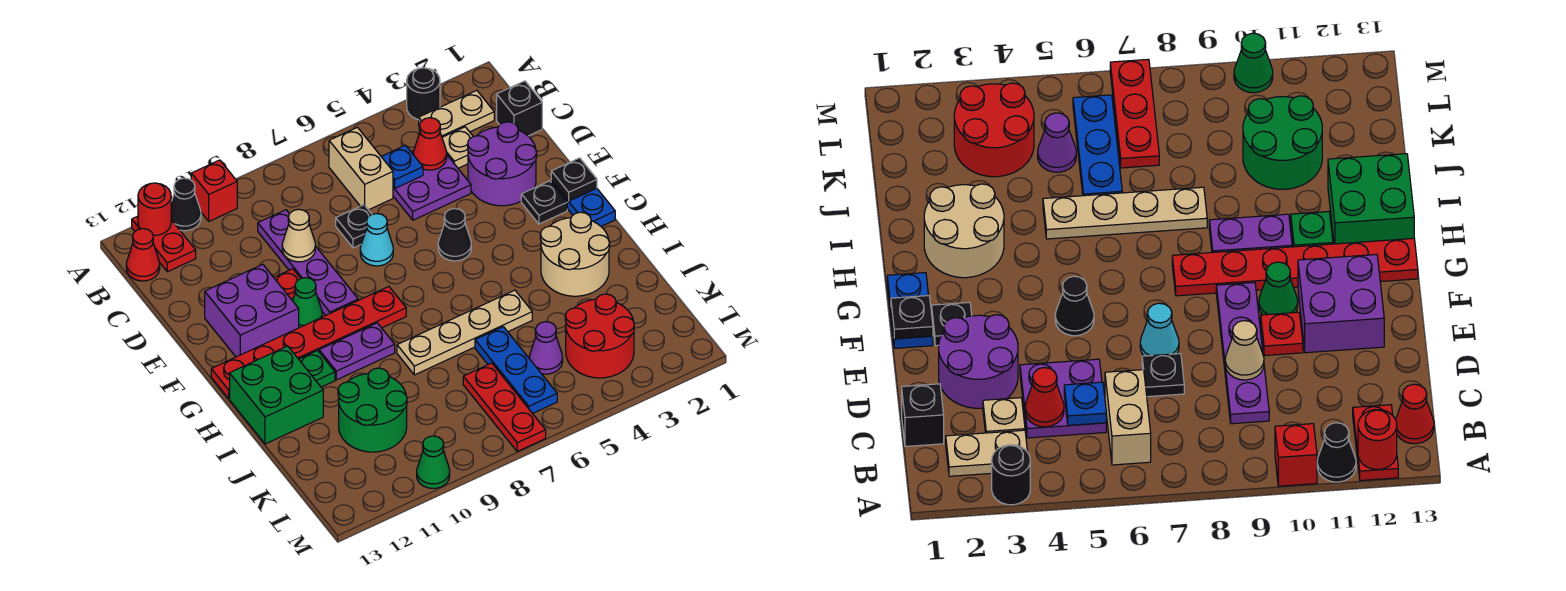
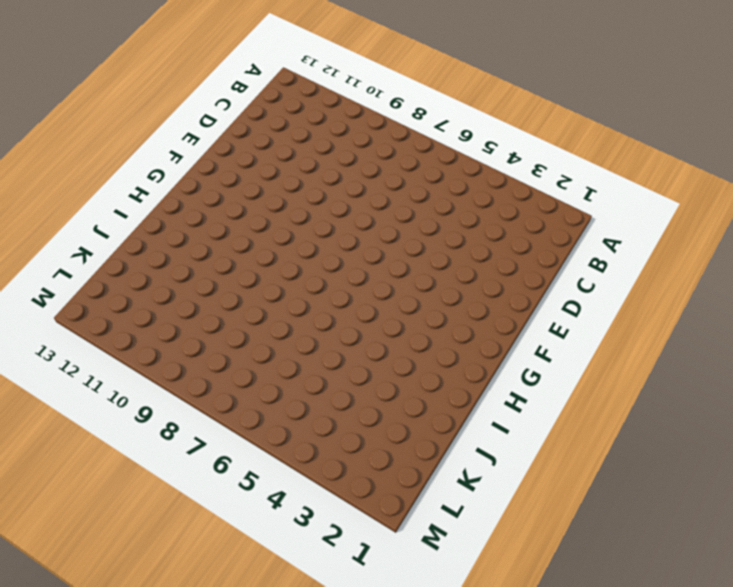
none -> black 1x1 round brick [407,68,440,120]
none -> red 1x1 brick [191,160,237,221]
none -> black 1x1 cone [171,178,201,231]
none -> red 1x2 plate [132,216,196,272]

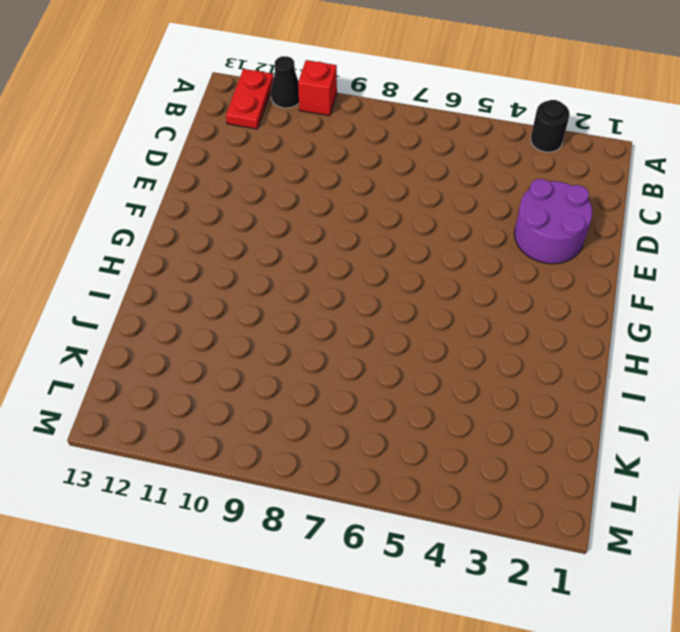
none -> tan 1x2 plate [419,90,494,137]
none -> tan 1x2 brick [329,127,393,210]
none -> red 1x1 cone [126,229,160,281]
none -> black 1x1 brick [497,81,542,136]

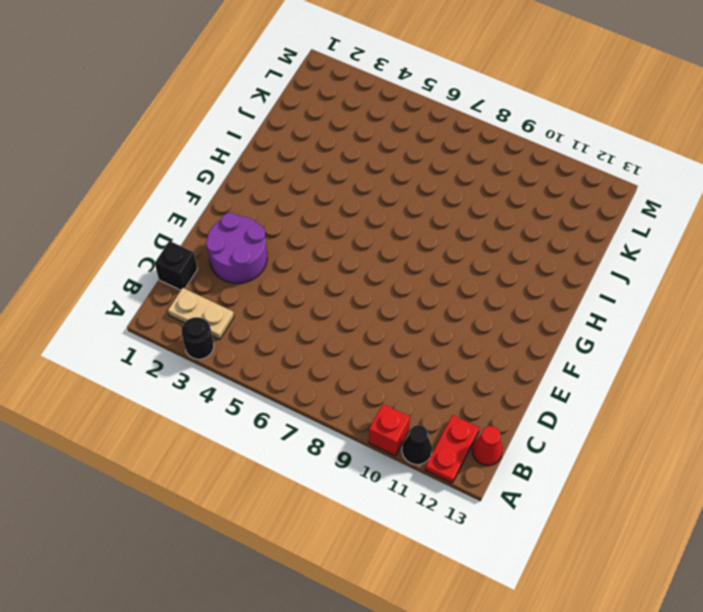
none -> tan 1x2 brick [329,127,393,210]
none -> tan 1x1 plate [442,127,473,168]
none -> purple 2x2 plate [393,151,471,220]
none -> purple 1x4 plate [258,210,358,316]

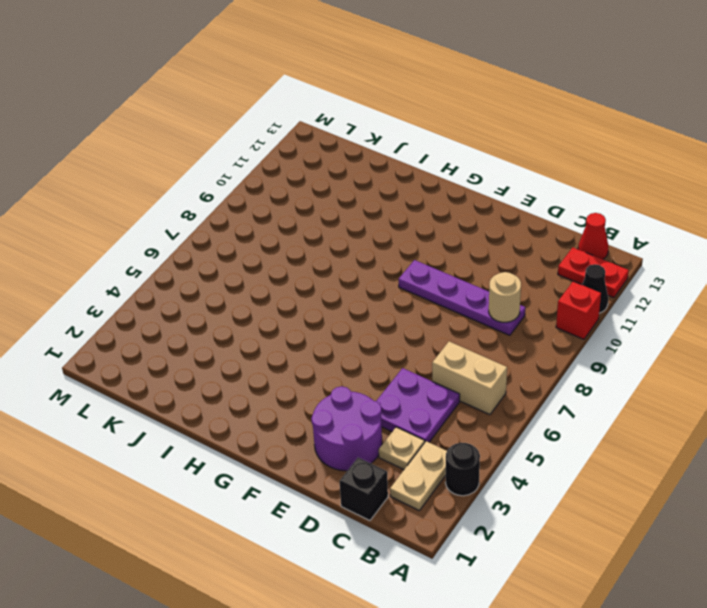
tan 1x1 round brick [489,272,521,322] -> none
none -> black 1x1 plate [336,205,372,248]
none -> cyan 1x1 cone [360,214,393,266]
none -> red 1x1 plate [274,269,301,300]
none -> purple 2x2 brick [205,264,299,357]

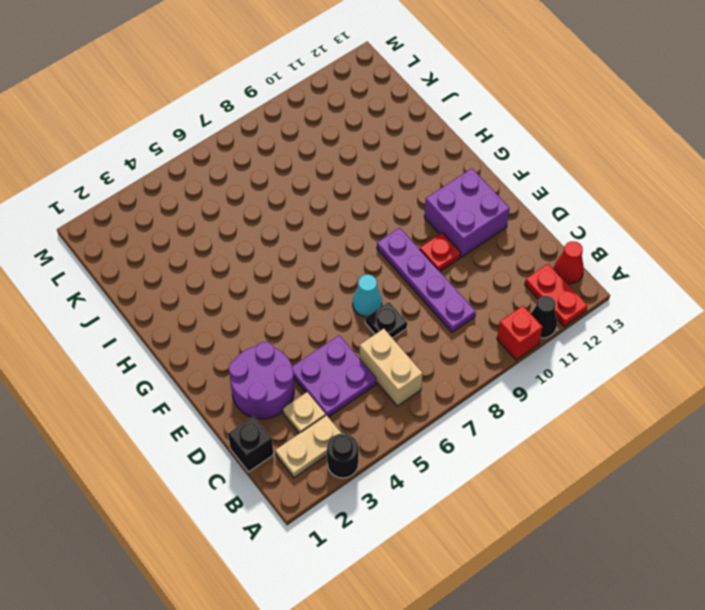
none -> blue 1x2 plate [551,180,615,226]
none -> black 1x1 plate [521,181,567,224]
none -> black 1x1 cone [438,209,471,261]
none -> green 1x1 cone [292,278,322,328]

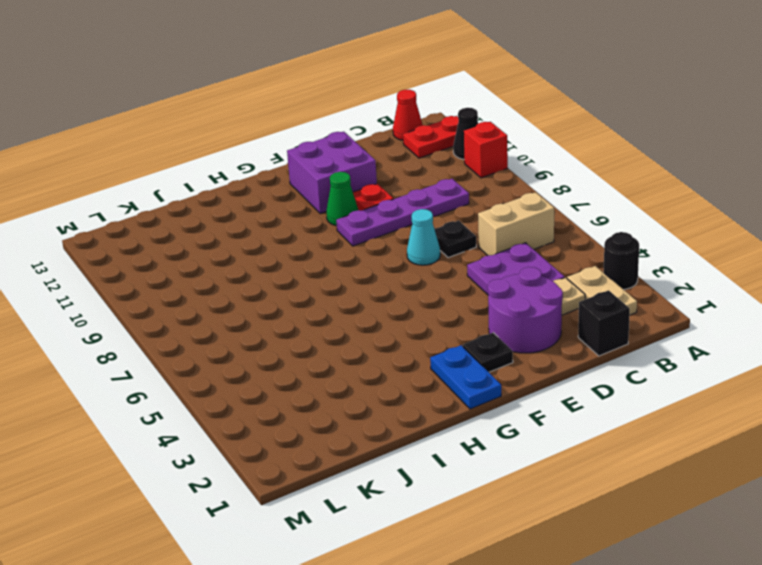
blue 1x2 plate [430,345,501,409] -> blue 1x2 plate turned to [551,180,615,226]
none -> black 1x1 cone [438,209,471,261]
none -> red 1x6 plate [211,286,406,399]
none -> tan 2x2 round brick [540,212,610,296]
none -> purple 1x2 plate [319,323,395,380]

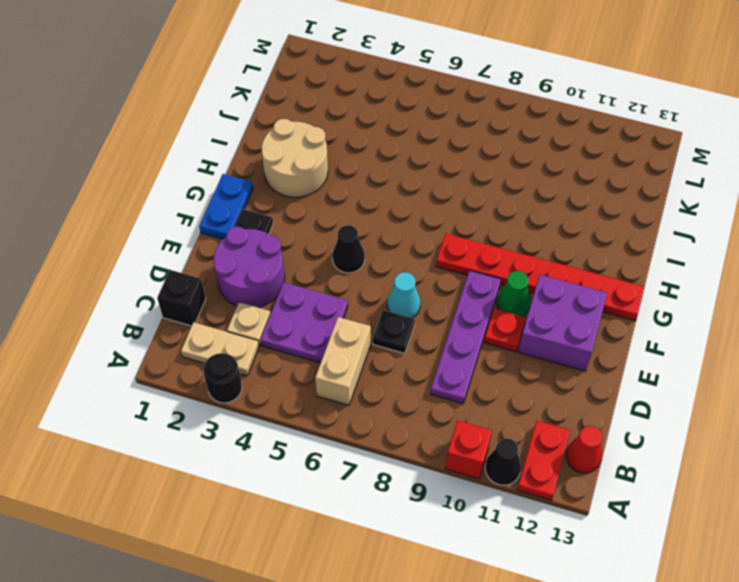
none -> purple 1x2 plate [319,323,395,380]
none -> green 1x1 plate [299,351,335,387]
none -> green 2x2 brick [230,346,323,444]
none -> tan 1x4 plate [397,290,532,375]

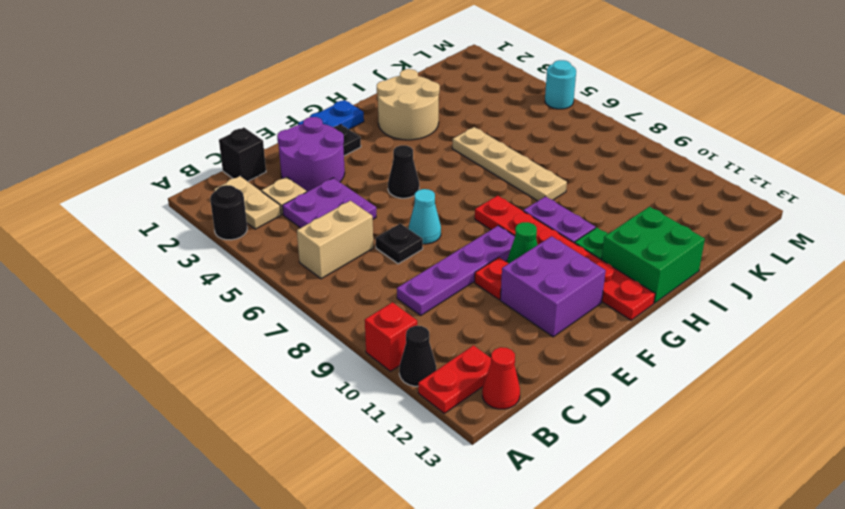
cyan 1x1 round brick [545,60,576,109] -> none
none -> blue 1x3 plate [475,327,557,413]
none -> green 2x2 round brick [338,368,407,452]
none -> red 2x2 round brick [565,294,634,378]
none -> purple 1x1 cone [529,322,563,374]

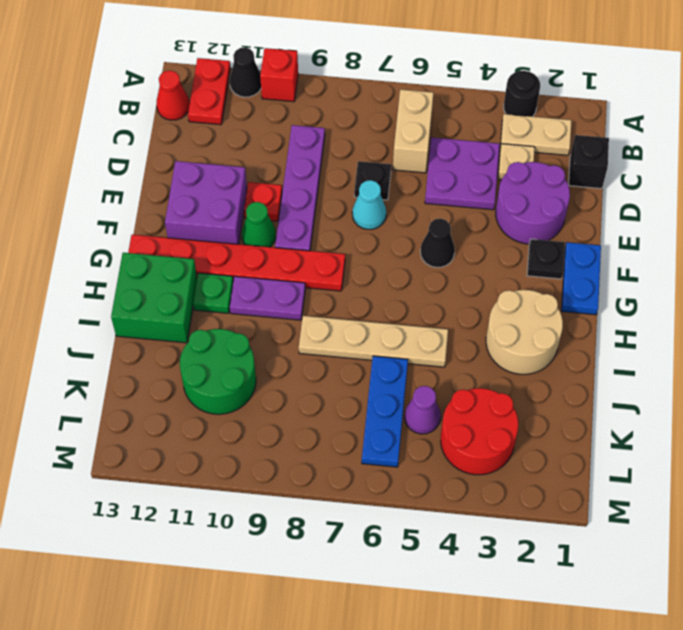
none -> red 1x3 plate [463,363,546,451]
none -> green 1x1 cone [417,436,450,488]
none -> red 1x1 round brick [138,183,171,235]
none -> red 1x1 cone [413,118,447,170]

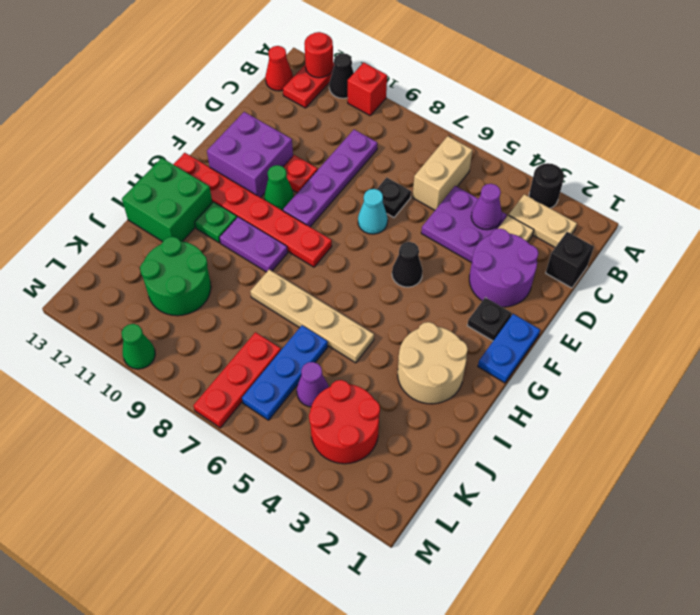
purple 1x1 cone [471,184,502,230] -> red 1x1 cone [413,118,447,170]
none -> blue 1x1 plate [381,145,423,189]
none -> tan 1x1 cone [282,209,315,262]
none -> black 1x1 plate [551,158,597,201]

